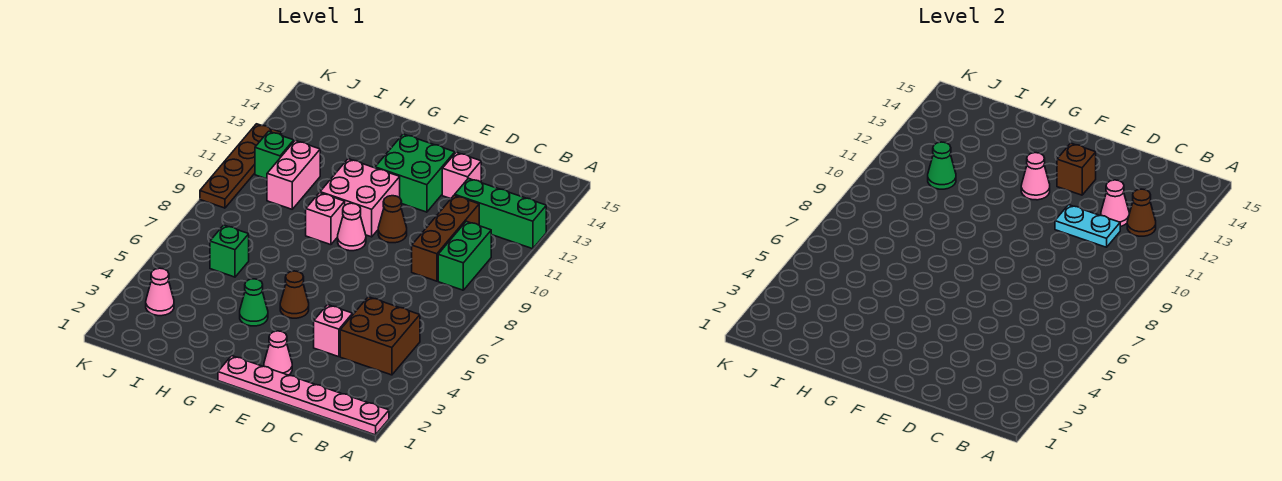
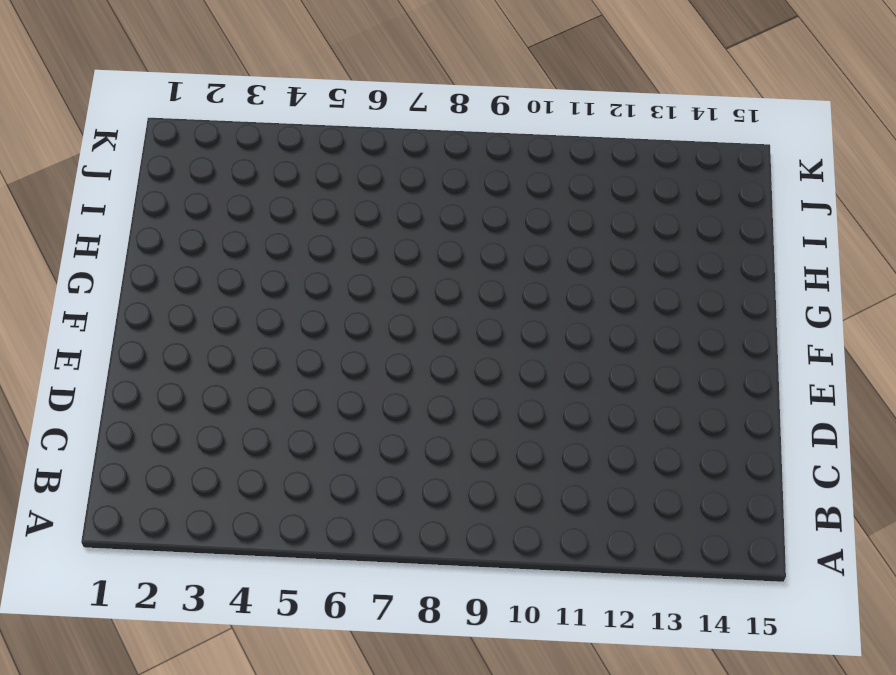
none -> pink 1x6 plate [218,356,389,435]
none -> green 1x3 brick [455,178,546,249]
none -> brown 2x2 brick [340,297,420,375]

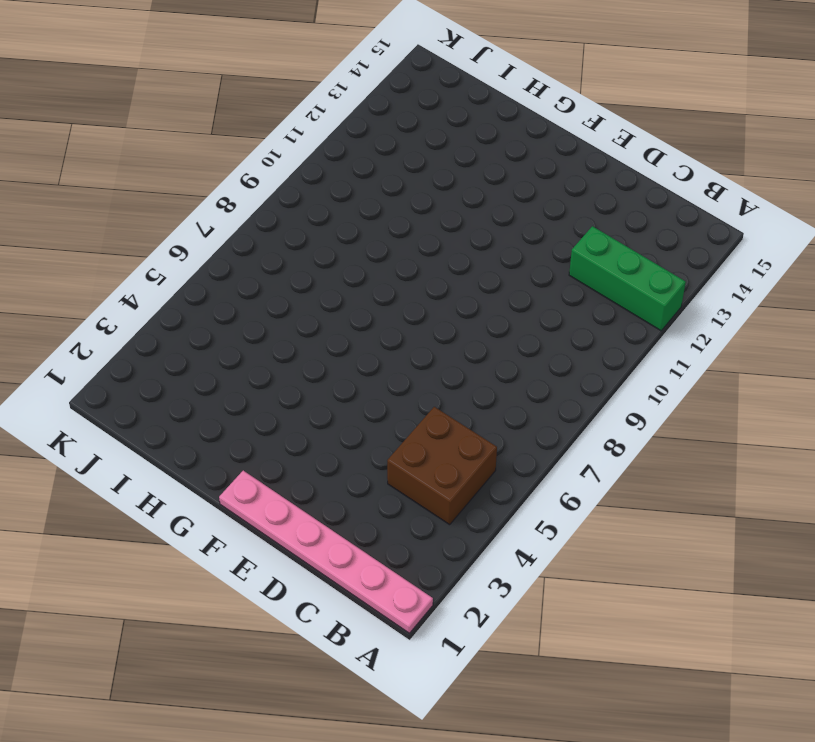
none -> green 1x2 brick [438,221,491,290]
none -> brown 1x3 brick [412,195,479,281]
none -> pink 1x1 brick [314,305,353,357]

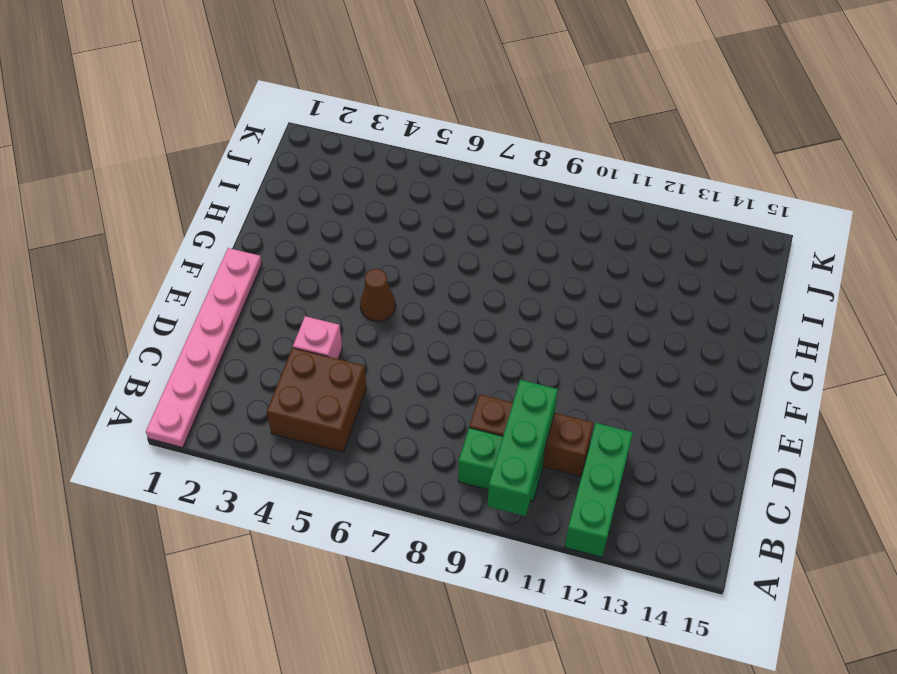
green 1x3 brick [487,380,558,516] -> none
none -> pink 1x1 brick [442,152,481,199]
none -> pink 1x1 cone [264,331,292,375]
none -> brown 1x1 cone [378,196,407,243]

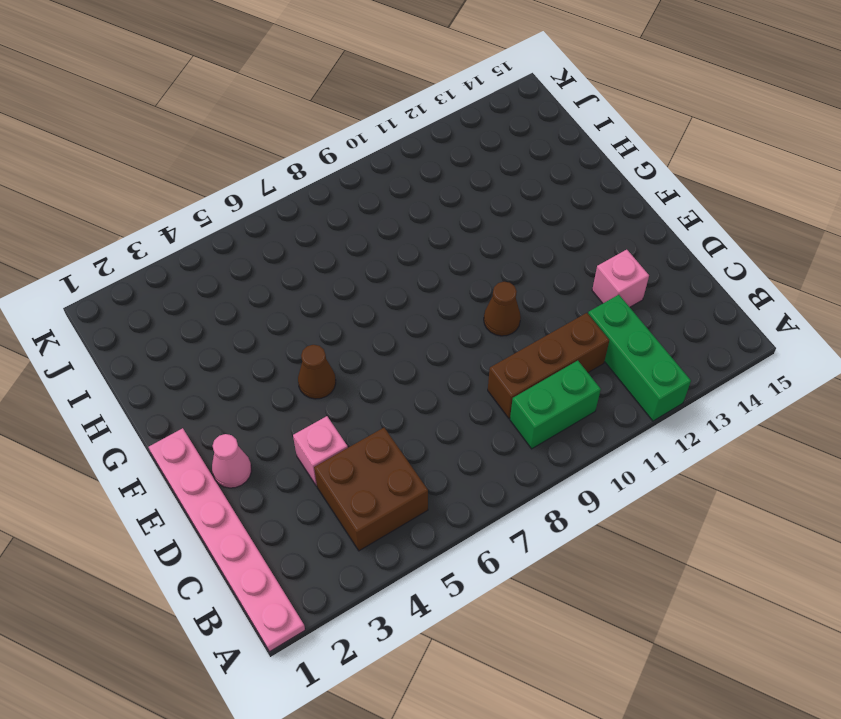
none -> green 2x2 brick [375,134,455,212]
none -> pink 1x1 cone [338,203,366,251]
none -> pink 2x2 brick [320,159,400,237]

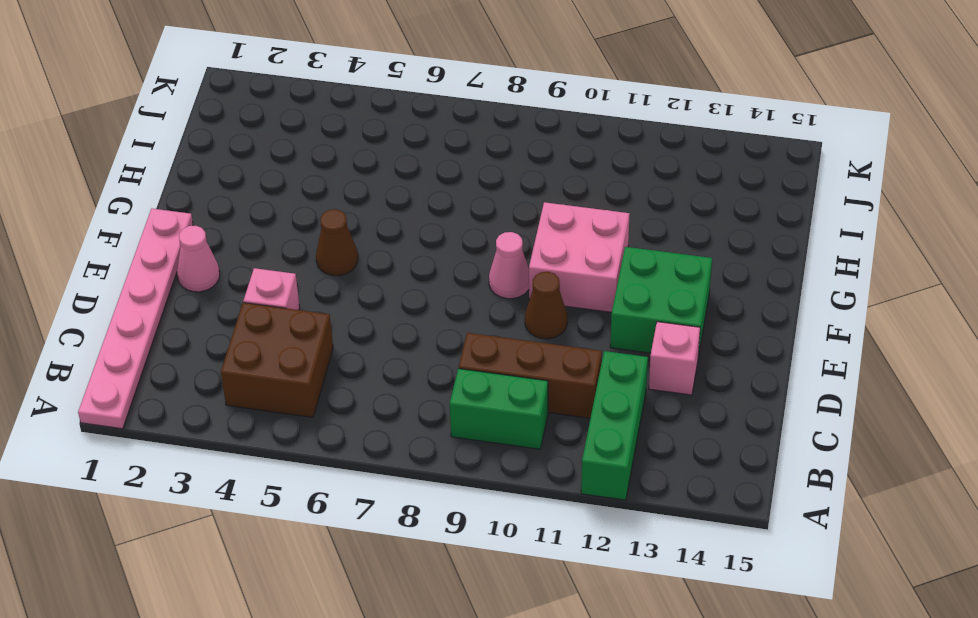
none -> green 1x1 cone [240,279,268,326]
none -> pink 1x1 brick [306,193,345,245]
none -> green 1x1 brick [210,225,249,277]

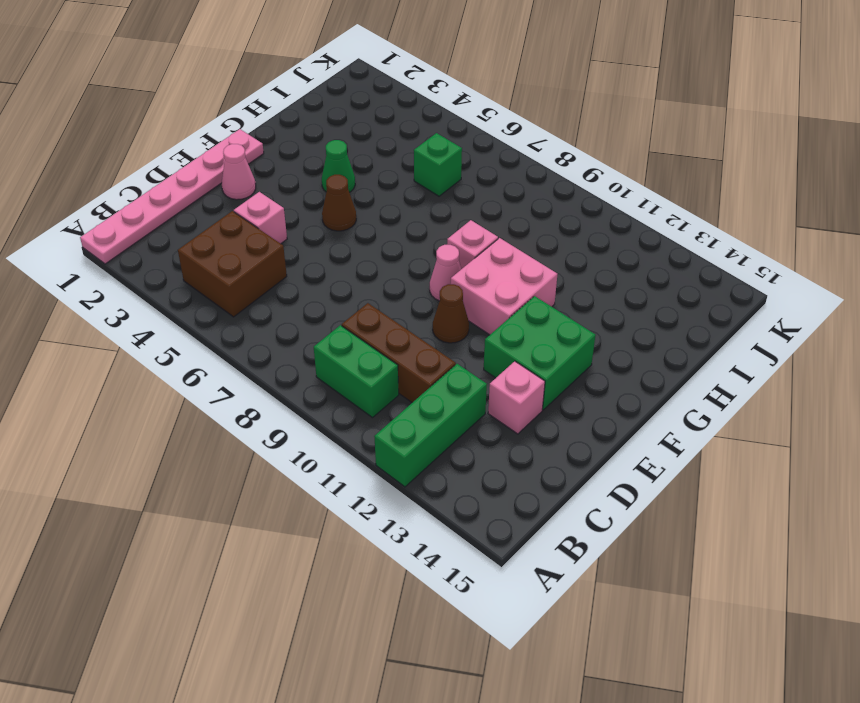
none -> pink 1x2 brick [267,140,320,209]
none -> pink 1x1 cone [146,268,174,316]
none -> green 1x1 brick [255,131,294,179]

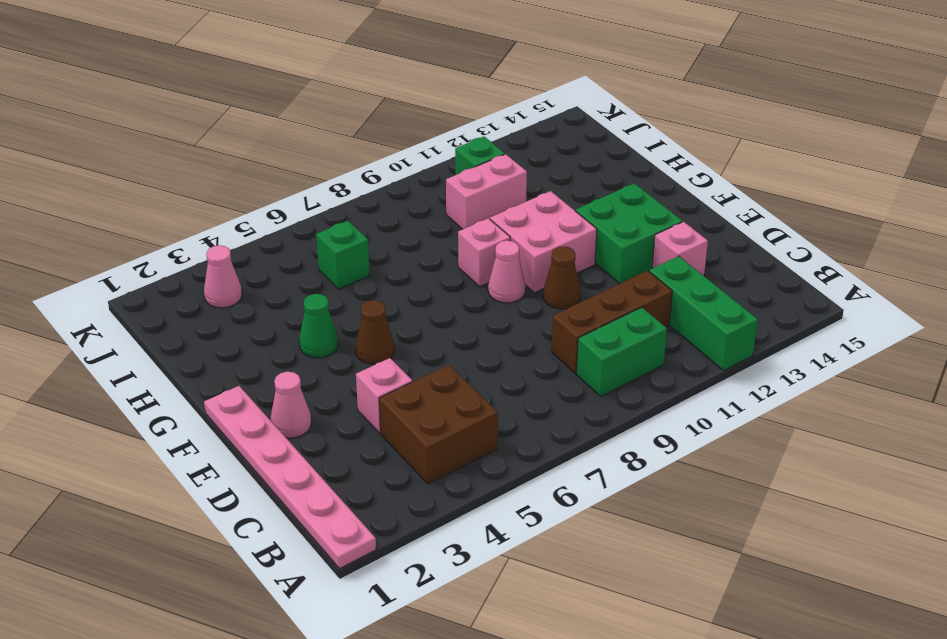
none -> brown 1x4 plate [200,124,282,208]
none -> brown 1x1 cone [1127,189,1156,236]
none -> cyan 1x2 plate [1055,205,1120,247]

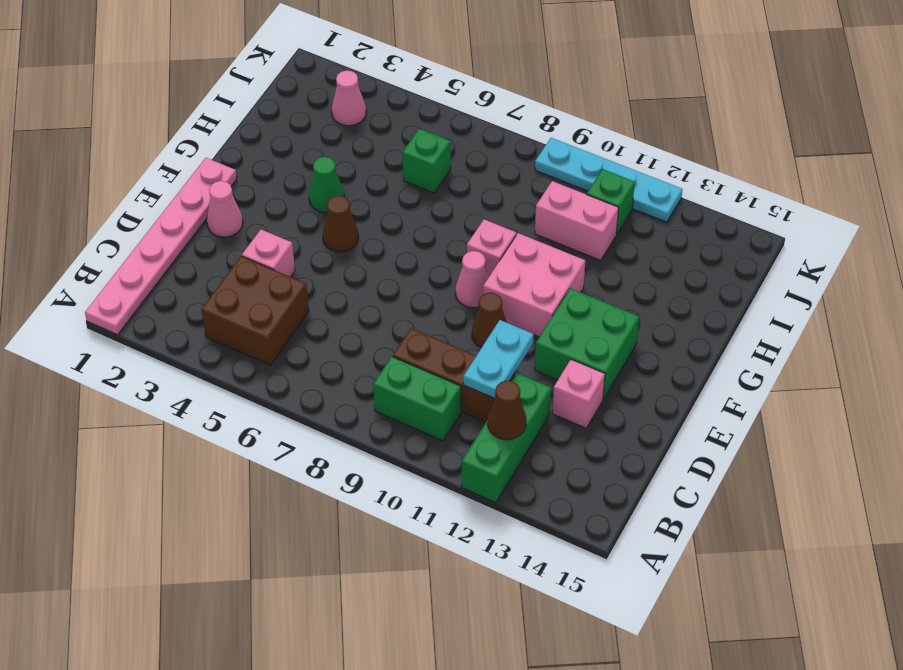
cyan 1x4 plate [535,138,682,222] -> brown 1x4 plate [200,124,282,208]
none -> pink 1x1 cone [1101,180,1129,227]
none -> brown 1x1 brick [1057,143,1096,195]
none -> pink 1x1 cone [1021,153,1050,200]

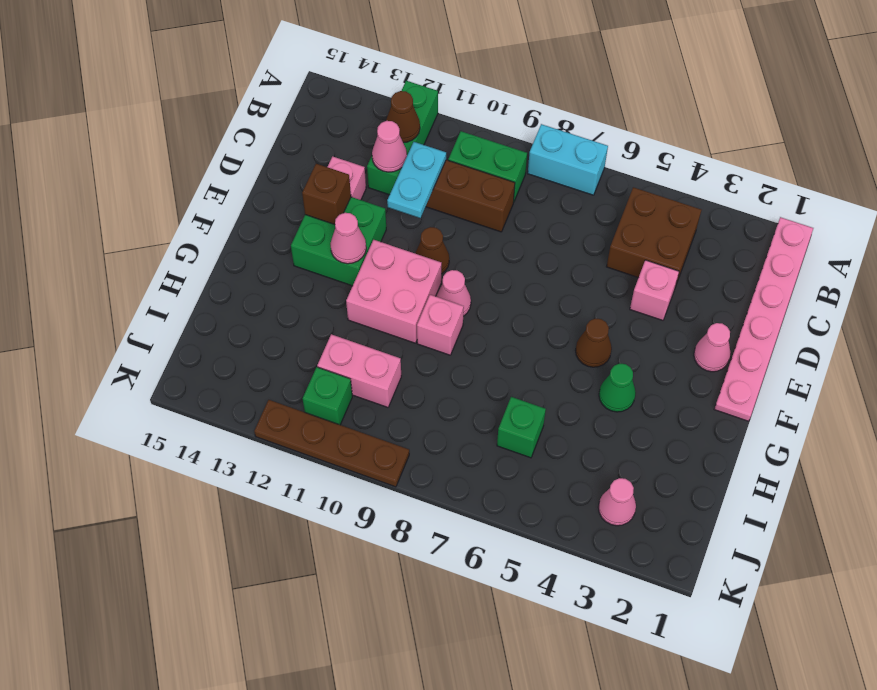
cyan 1x2 brick [528,124,608,195] -> none
none -> green 1x1 cone [928,142,956,189]

